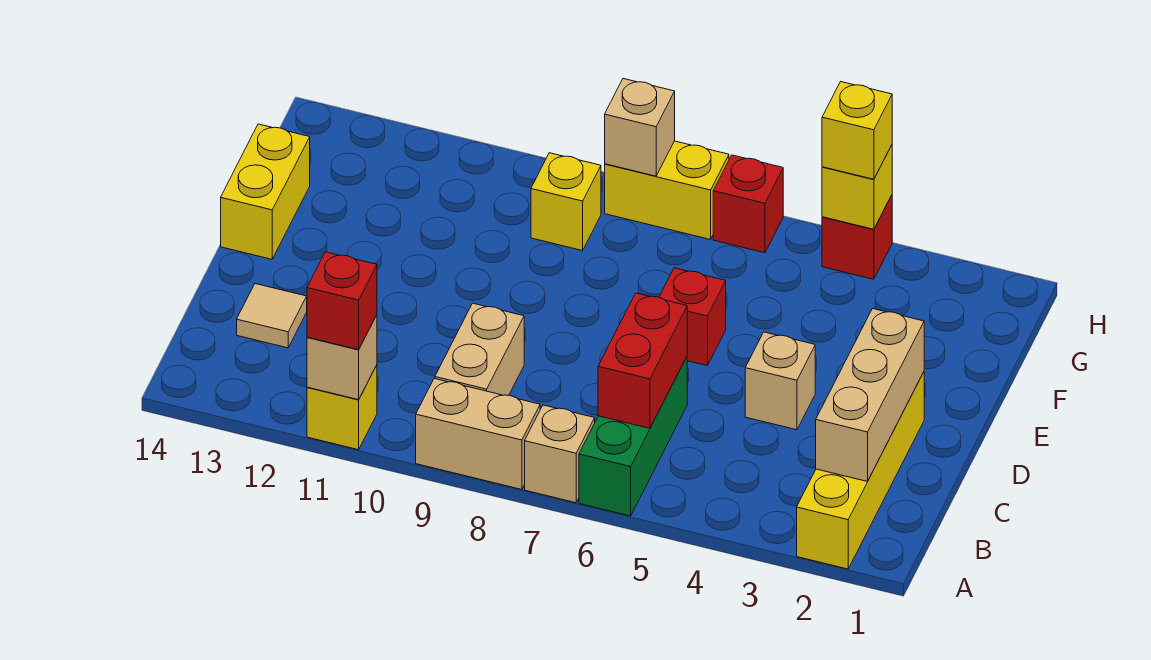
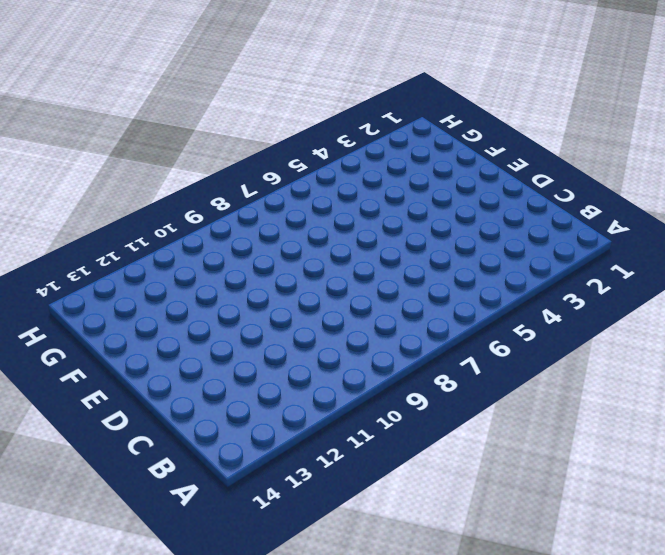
none -> yellow 1x4 brick [797,372,924,569]
none -> green 1x3 brick [579,357,687,516]
none -> tan 1x1 brick [525,405,595,503]

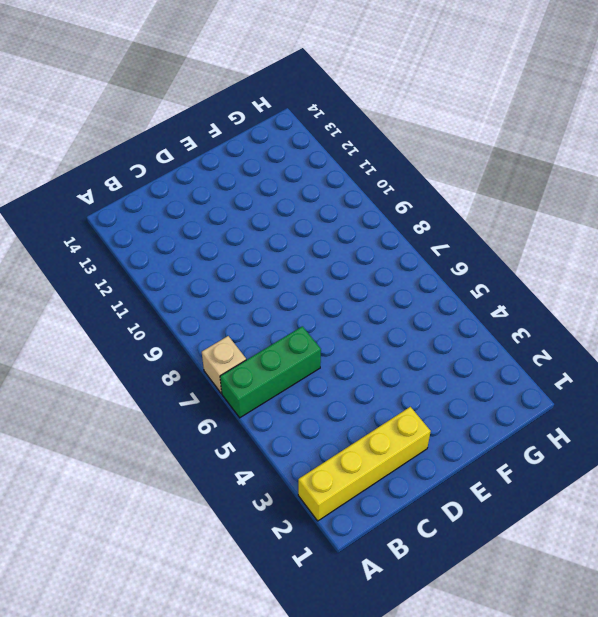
none -> tan 1x2 brick [416,379,540,490]
none -> yellow 1x1 brick [307,365,377,450]
none -> tan 1x2 brick [435,303,524,395]

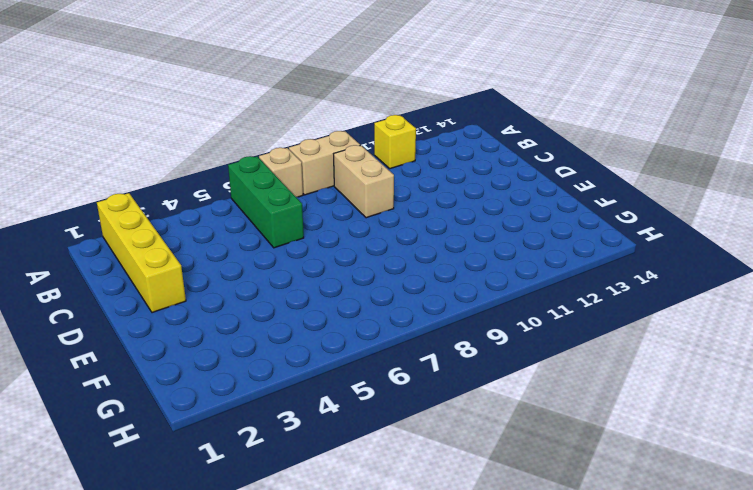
none -> tan 1x1 tile [237,284,307,348]
none -> tan 1x1 brick [745,332,815,430]
none -> red 1x1 brick [659,268,726,365]

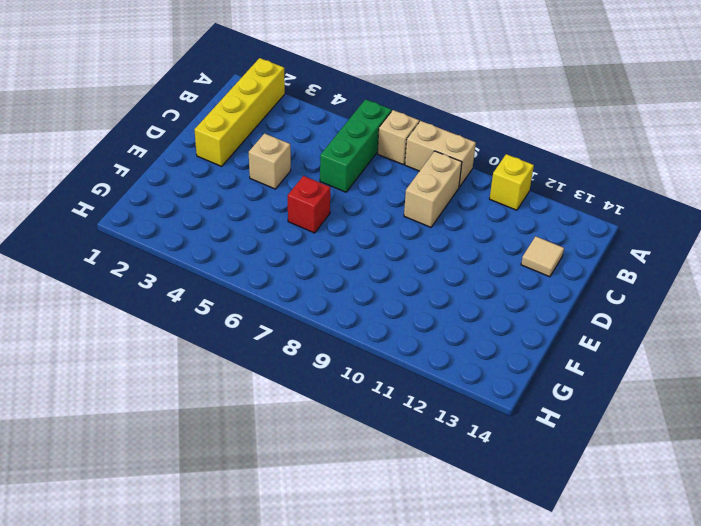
none -> yellow 1x2 brick [221,124,310,259]
none -> yellow 1x1 brick [531,153,601,251]
none -> red 1x1 brick [822,195,892,279]

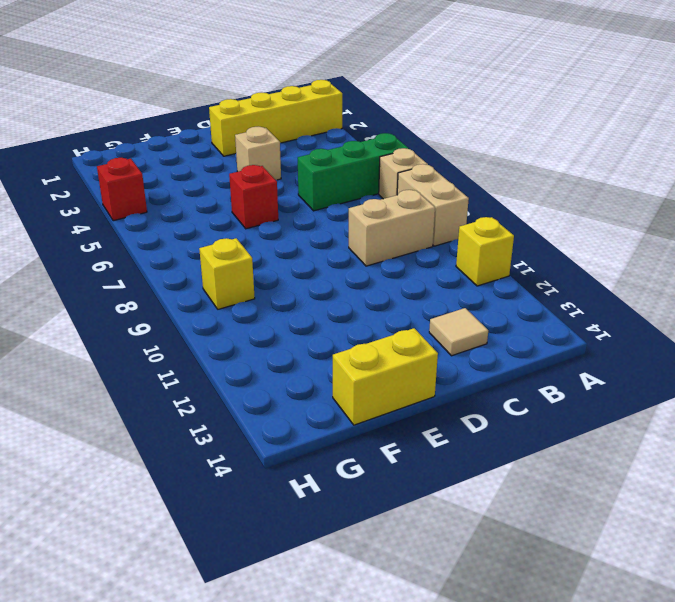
none -> red 1x1 brick [713,155,783,253]
none -> yellow 1x2 brick [605,141,729,240]
none -> tan 1x1 brick [307,315,377,400]

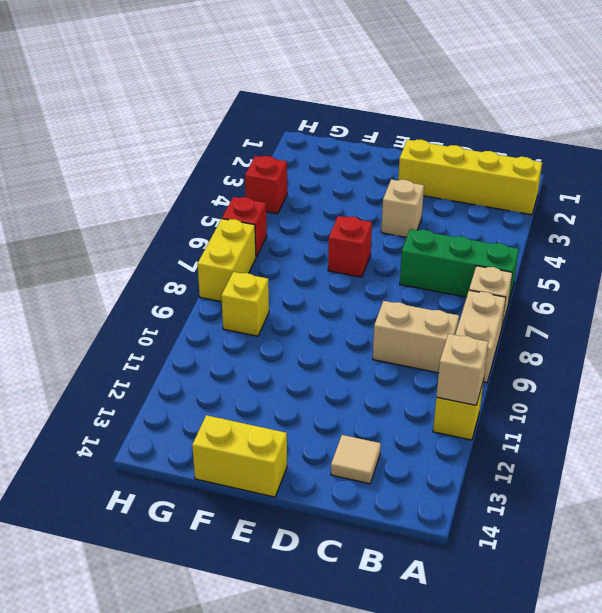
none -> tan 1x3 brick [816,309,924,482]
none -> red 1x2 brick [598,293,687,428]
none -> yellow 1x1 brick [822,145,892,229]

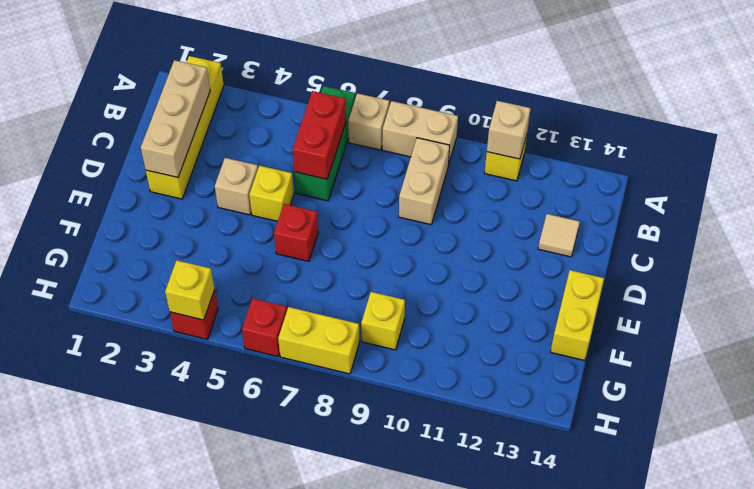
yellow 1x1 brick [249,166,294,221] -> yellow 1x1 brick moved to [822,82,892,179]
none -> tan 1x1 brick [605,79,675,176]
none -> red 1x1 brick [307,252,377,350]

